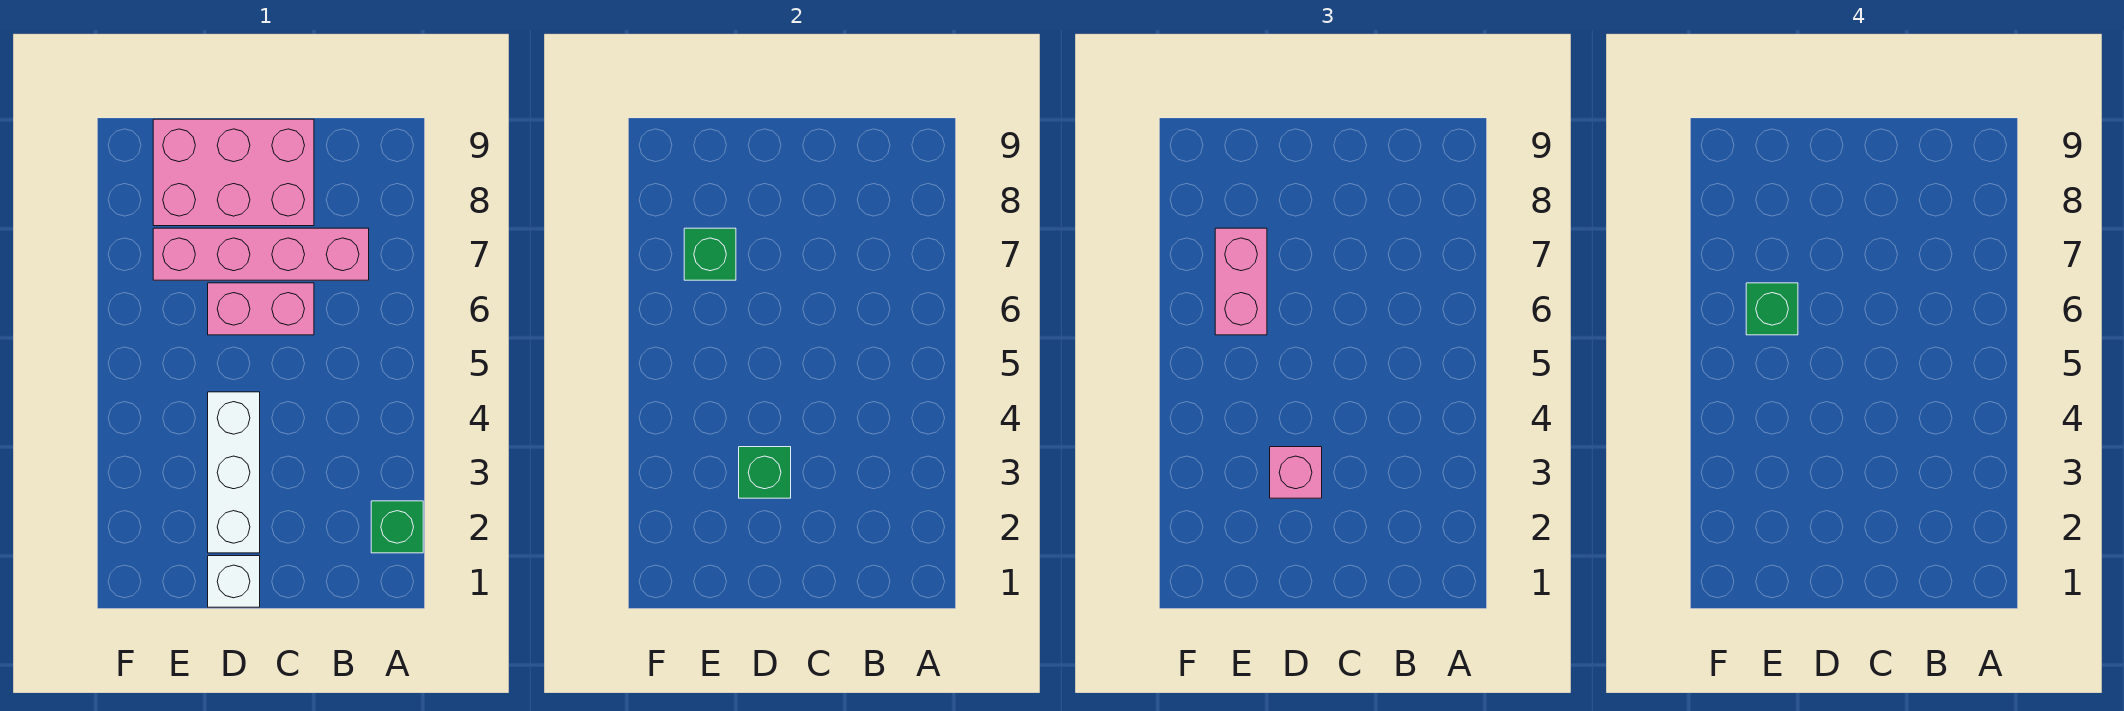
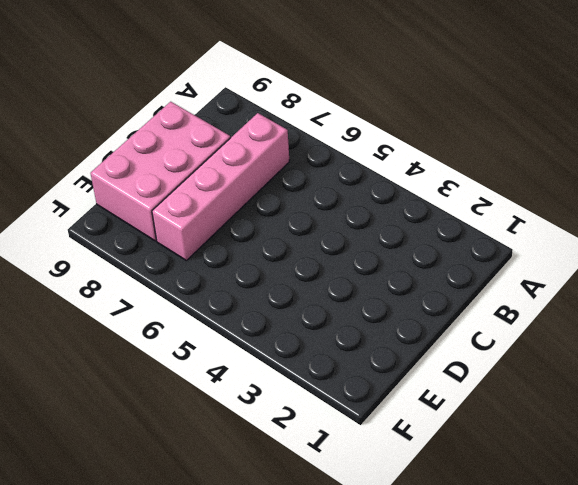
none -> green 1x1 brick [371,501,423,553]
none -> pink 1x2 brick [208,283,314,335]

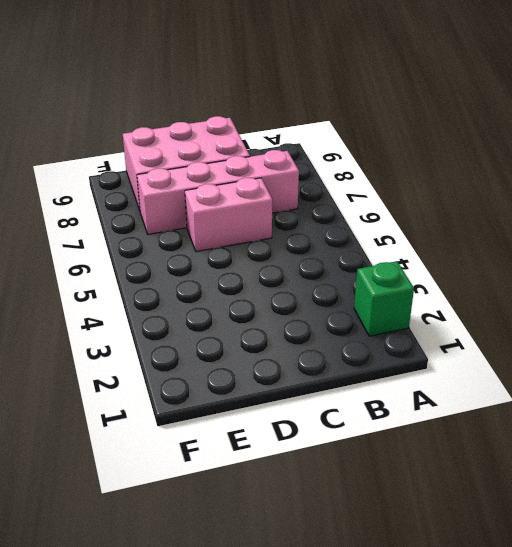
none -> white 1x1 brick [208,556,260,607]
none -> white 1x3 brick [208,392,260,553]

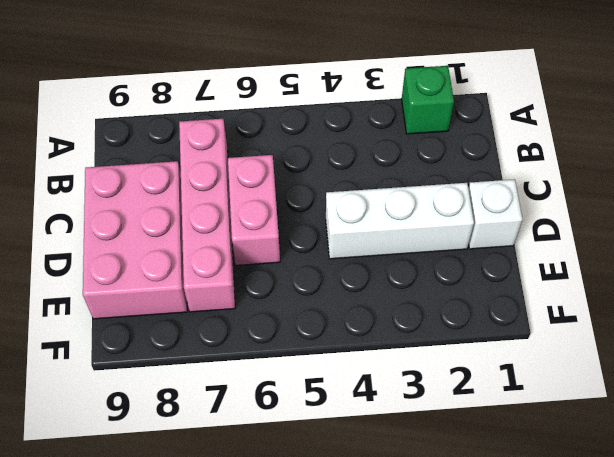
none -> green 1x1 brick [739,447,791,498]
none -> green 1x1 brick [684,228,736,280]

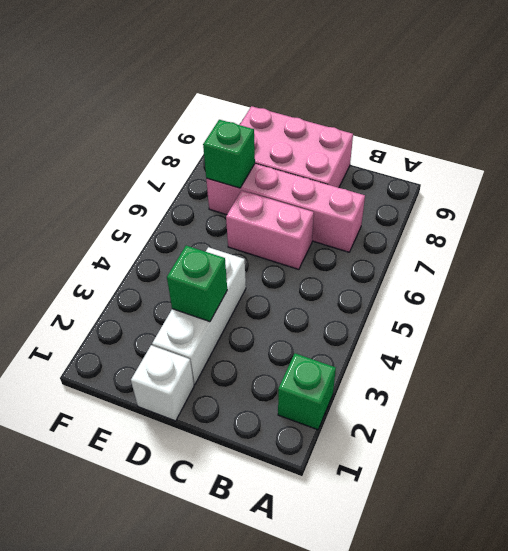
none -> pink 1x1 brick [1270,447,1322,498]
none -> pink 1x2 brick [1215,228,1267,335]

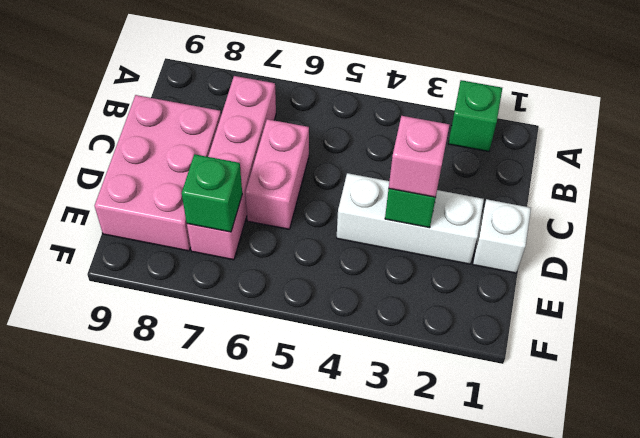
none -> pink 1x2 brick [1215,228,1267,335]
none -> green 1x1 brick [1746,283,1798,335]

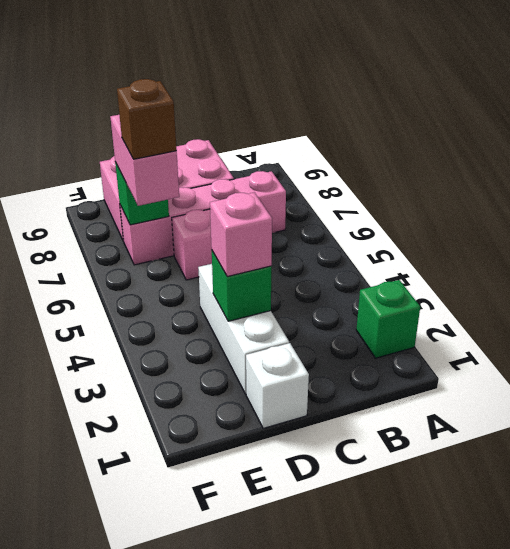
brown 1x1 brick [117,79,177,159] -> green 1x1 brick [1746,283,1798,335]

